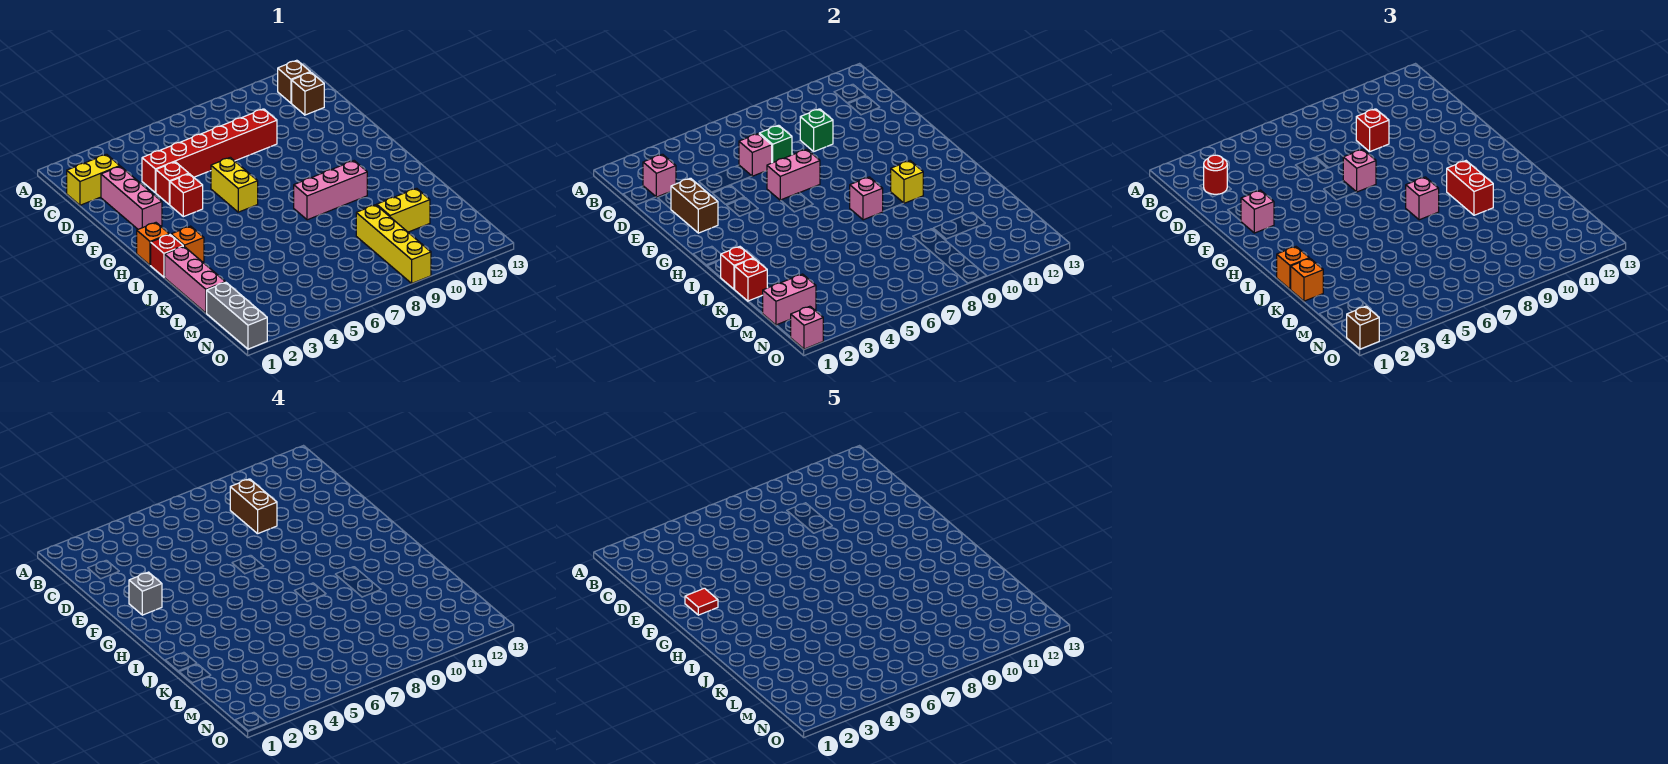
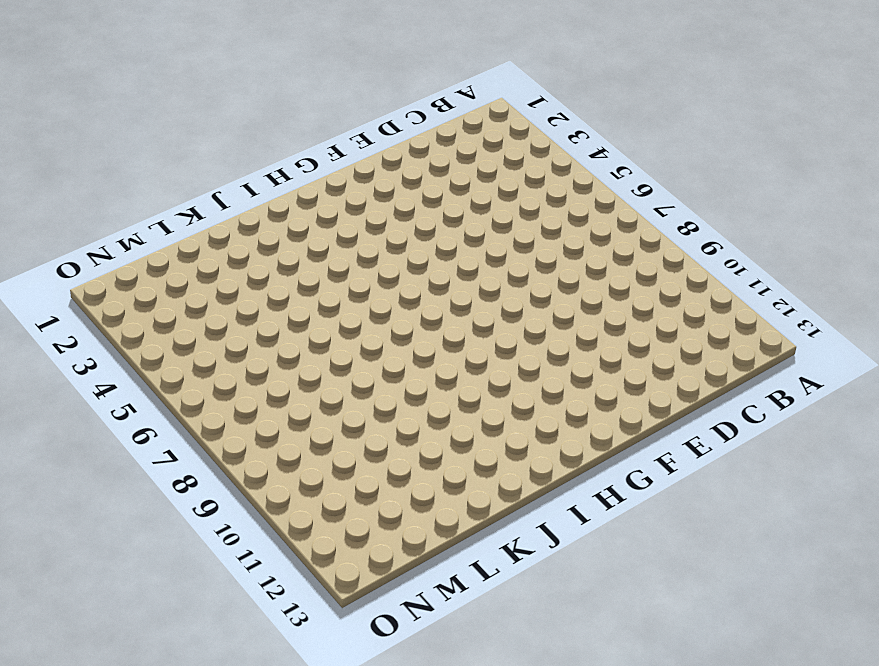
none -> brown 1x1 brick [278,60,310,103]
none -> yellow 1x2 brick [67,154,120,205]
none -> brown 1x1 brick [292,72,324,115]
none -> pink 1x3 brick [101,166,162,229]

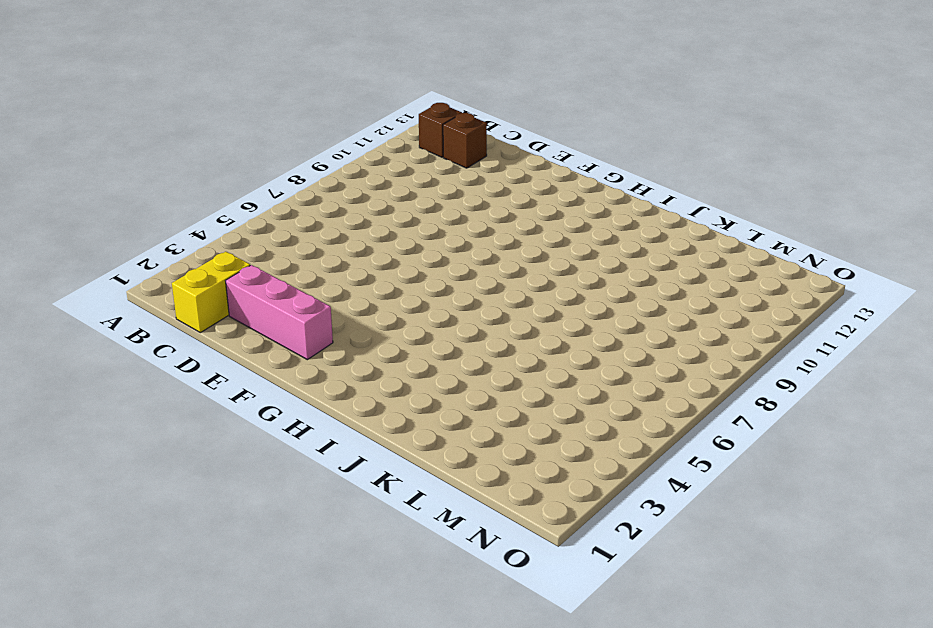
none -> red 1x6 brick [142,109,277,193]
none -> red 1x1 brick [156,162,189,205]
none -> red 1x1 brick [170,174,203,217]
none -> yellow 1x2 brick [211,157,258,212]

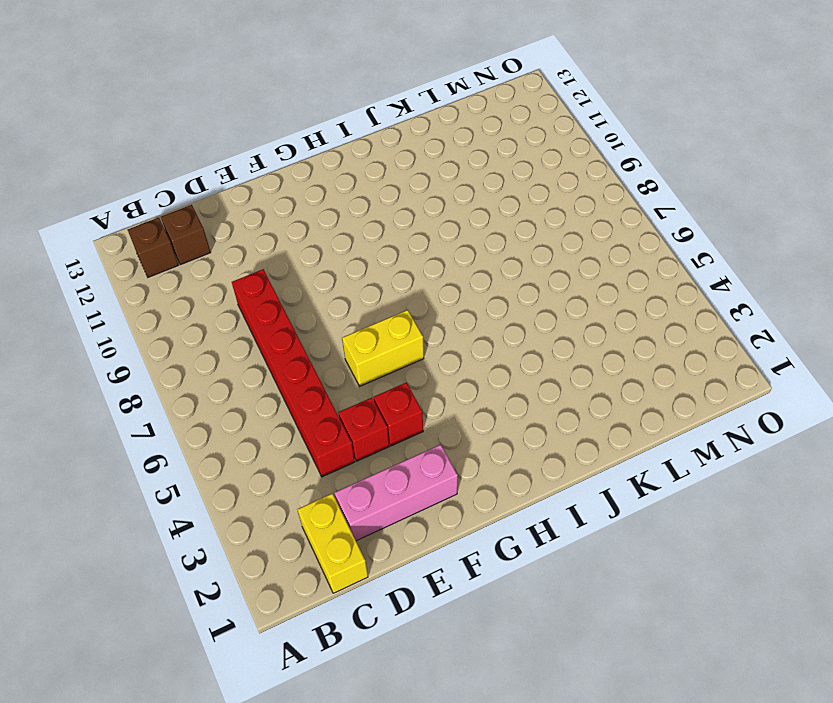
none -> orange 1x1 brick [137,223,169,265]
none -> red 1x1 brick [151,234,183,277]
none -> orange 1x1 brick [171,226,204,262]
none -> pink 1x3 brick [294,161,367,220]

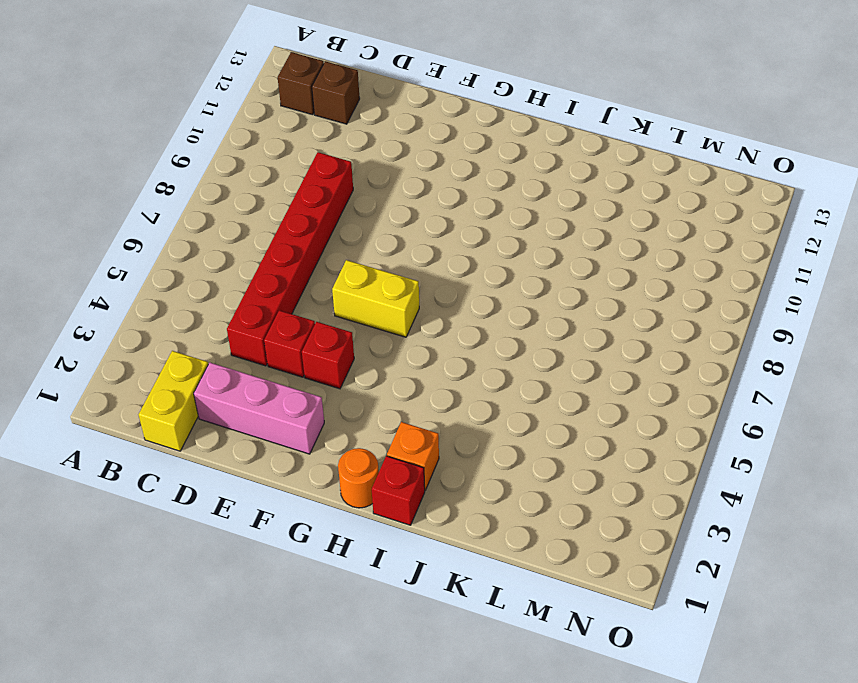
orange 1x1 round brick [338,448,379,508] -> orange 1x1 brick [137,223,169,265]
none -> pink 1x3 brick [294,161,367,220]
none -> pink 1x3 brick [165,246,225,313]
none -> yellow 1x4 brick [356,205,431,283]
none -> yellow 1x2 brick [377,188,430,232]

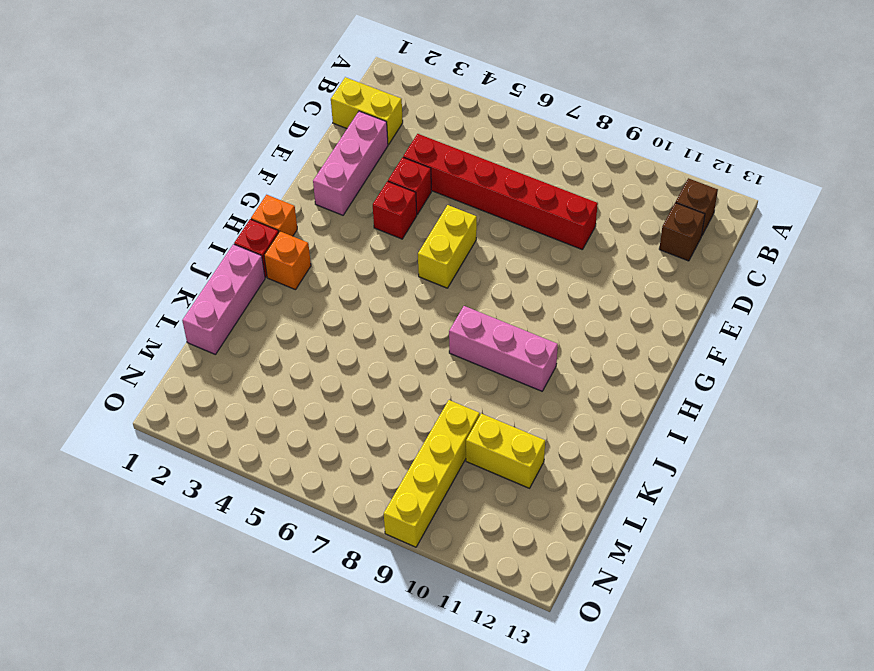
none -> grey 1x3 brick [207,282,267,349]
none -> pink 1x1 brick [643,154,676,197]
none -> pink 1x1 brick [739,134,772,176]
none -> green 1x1 brick [759,125,792,163]

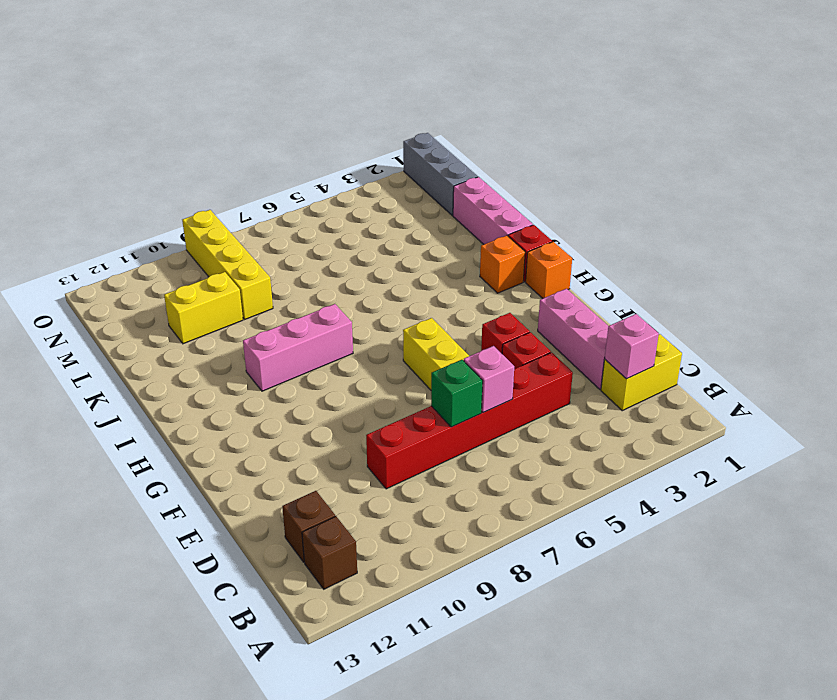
none -> green 1x1 brick [800,109,833,152]
none -> brown 1x2 brick [671,178,718,233]
none -> pink 1x2 brick [767,149,820,200]
none -> pink 1x1 brick [850,177,883,220]

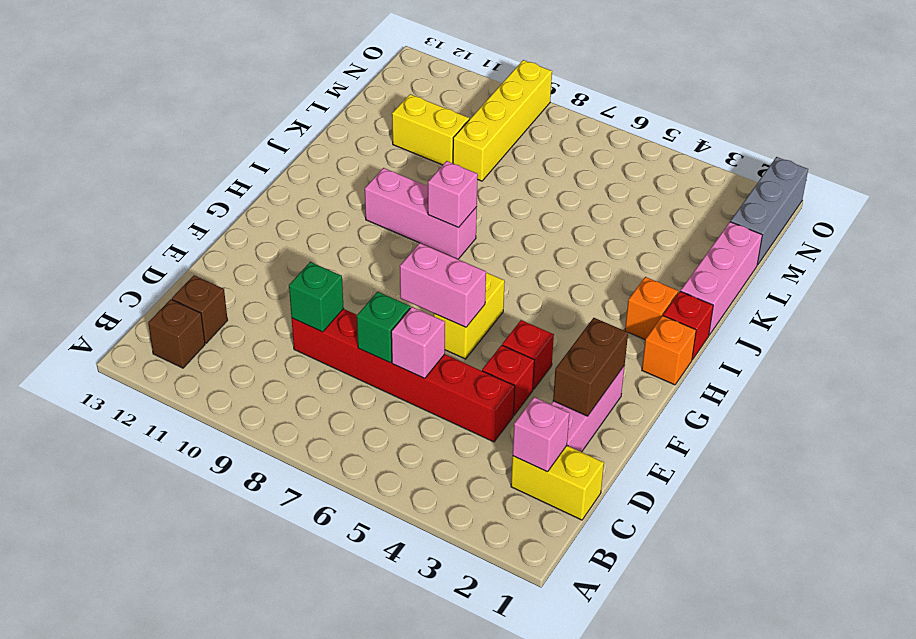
none -> yellow 1x1 brick [891,161,923,203]
none -> red 1x1 brick [721,247,753,289]
none -> red 1x1 brick [735,258,767,301]
none -> pink 1x2 brick [762,274,816,325]

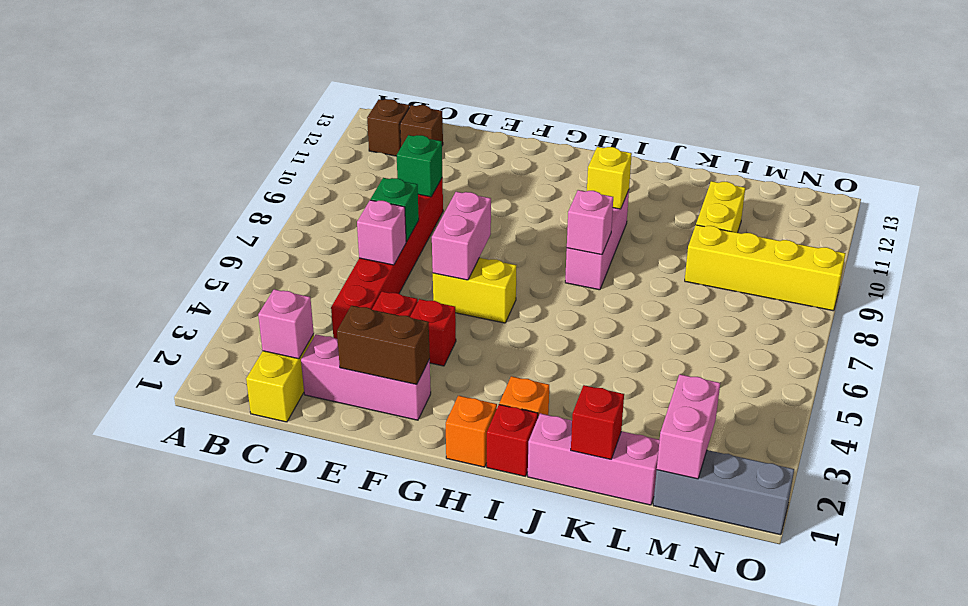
none -> red 1x1 brick [721,247,753,289]
none -> pink 1x1 brick [790,306,823,349]
none -> red 1x1 round brick [1204,155,1227,194]
none -> red 1x1 brick [1356,109,1389,152]

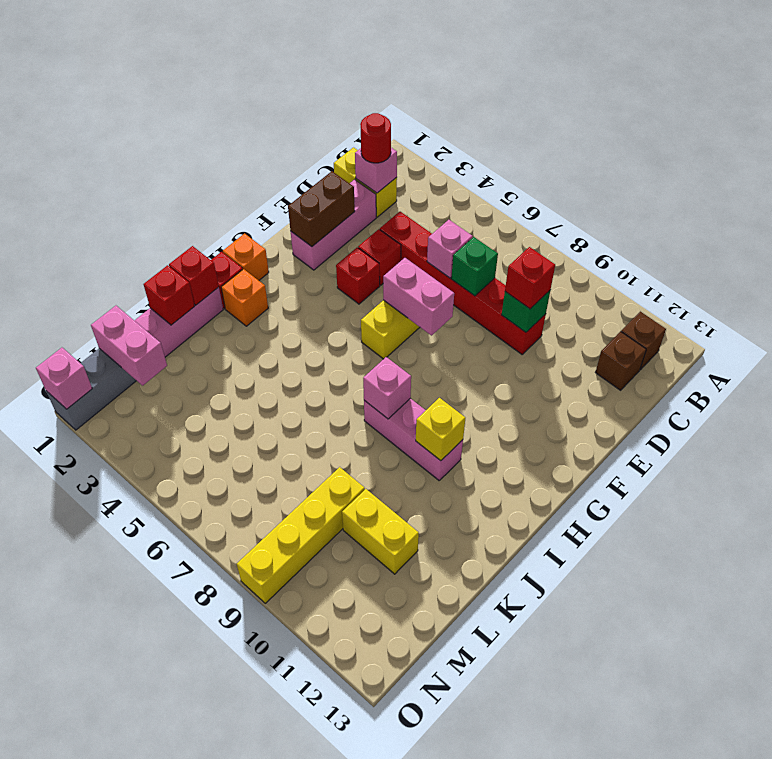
none -> pink 1x1 brick [1241,190,1274,233]
none -> pink 1x1 brick [1343,149,1376,192]
none -> pink 1x1 brick [1406,177,1439,220]
none -> red 1x2 brick [1447,161,1493,215]

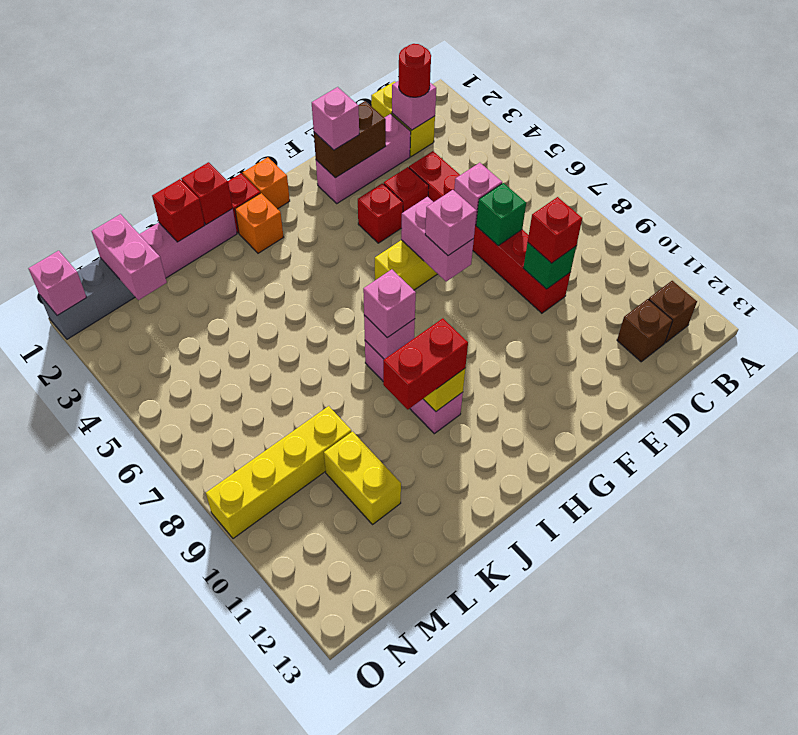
none -> orange 1x1 brick [1277,247,1309,289]
none -> orange 1x1 brick [1291,258,1323,301]
none -> brown 1x1 brick [1346,306,1379,349]
none -> brown 1x2 brick [230,479,277,534]

